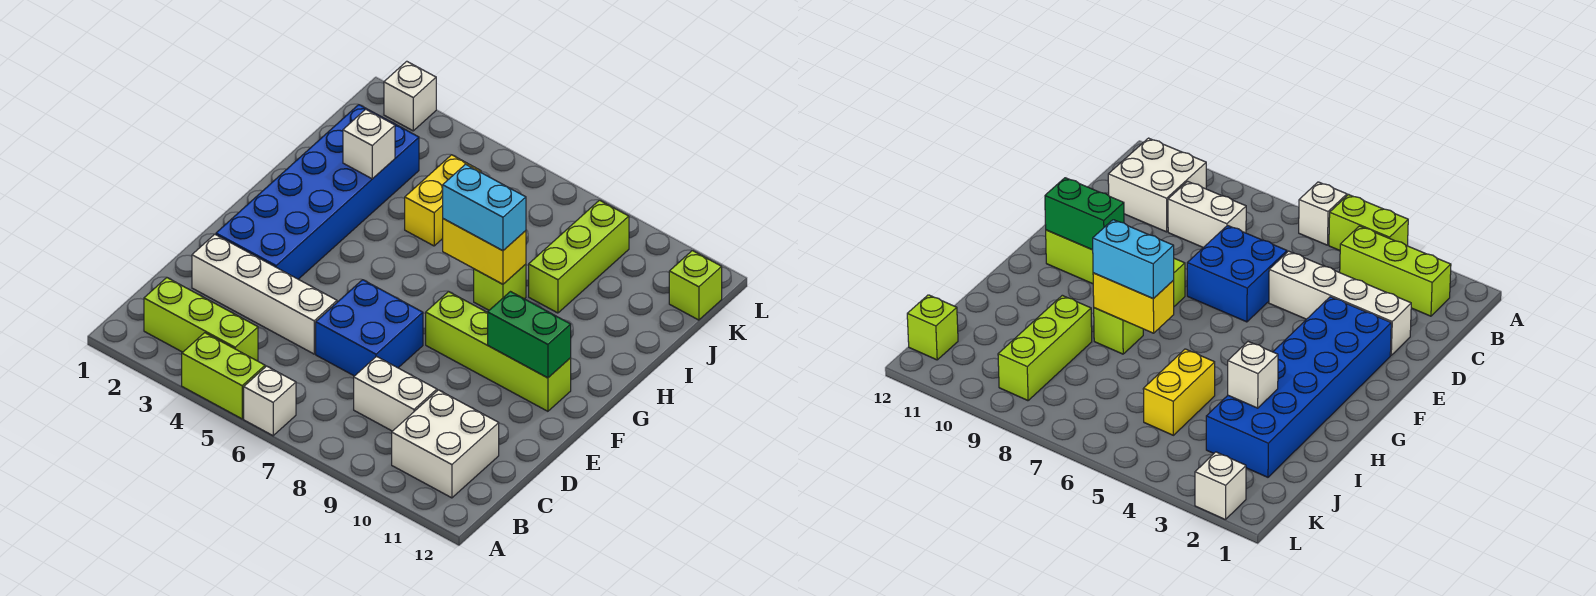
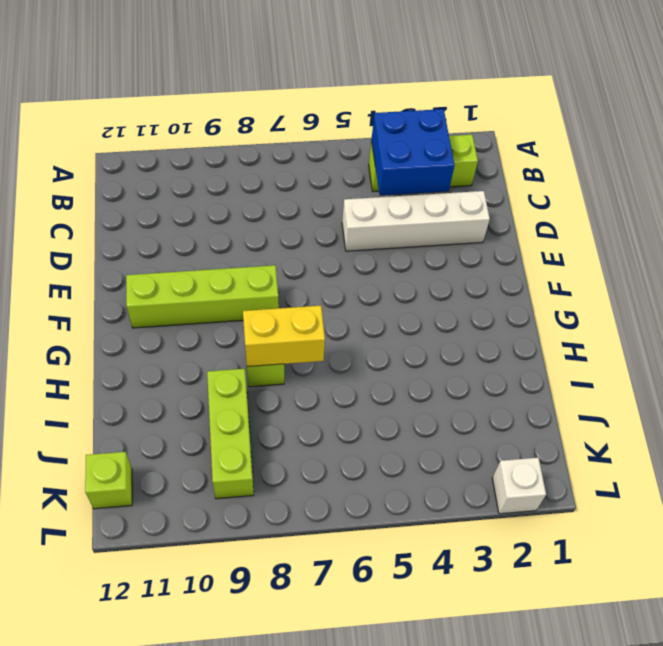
blue 2x2 brick [371,109,455,195] -> blue 2x2 brick moved to [316,280,423,376]
none -> lime 1x2 brick [182,333,265,419]
none -> white 1x1 brick [244,366,296,436]
none -> white 2x2 brick [392,390,499,498]

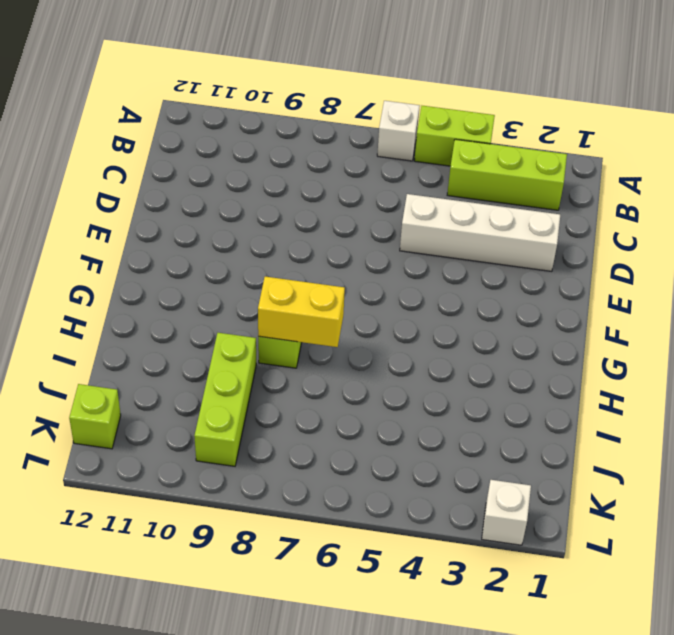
none -> white 2x2 brick [392,390,499,498]
none -> white 1x2 brick [354,357,437,431]
none -> blue 2x2 brick [316,280,423,376]

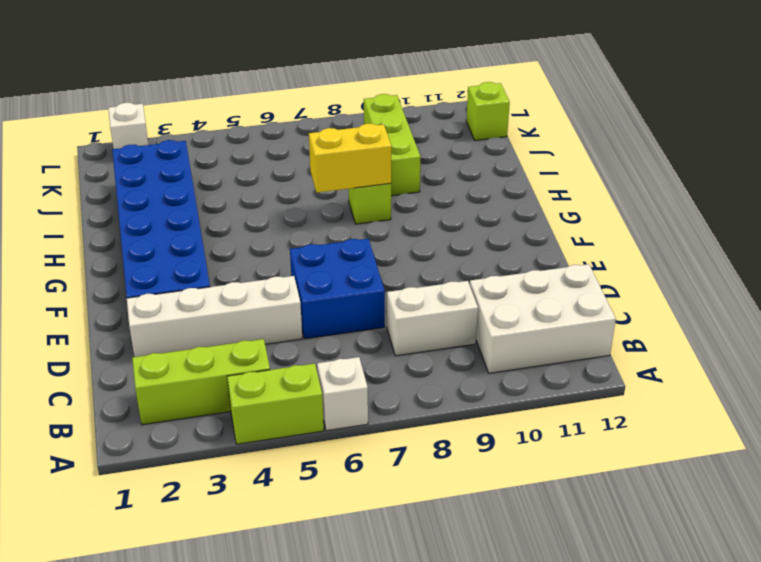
white 2x3 brick [470,264,616,373] -> white 2x2 brick [392,390,499,498]
none -> lime 1x4 brick [426,291,571,411]
none -> yellow 1x2 brick [405,155,481,246]
none -> green 1x2 brick [488,292,571,378]

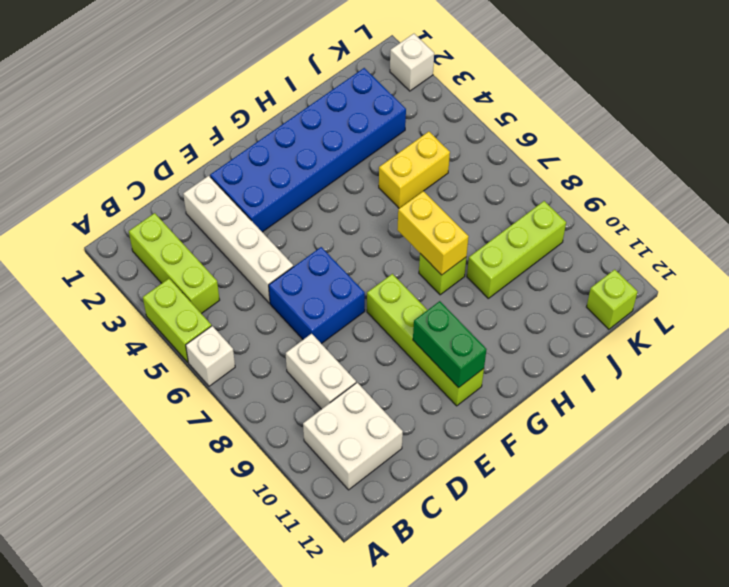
none -> white 1x1 brick [343,109,395,179]
none -> cyan 1x2 brick [443,164,526,251]

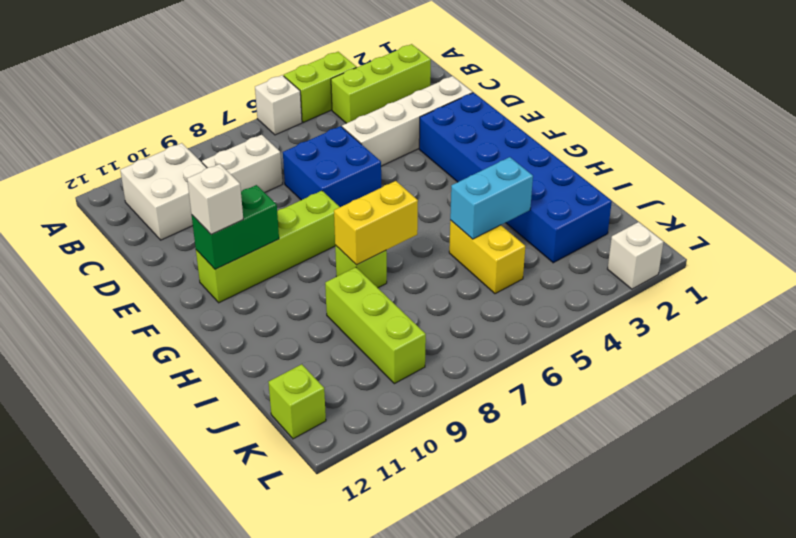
white 1x1 brick [187,164,243,235] -> white 1x1 brick moved to [343,109,395,179]
cyan 1x2 brick [450,157,533,239] -> cyan 1x2 brick moved to [443,164,526,251]

